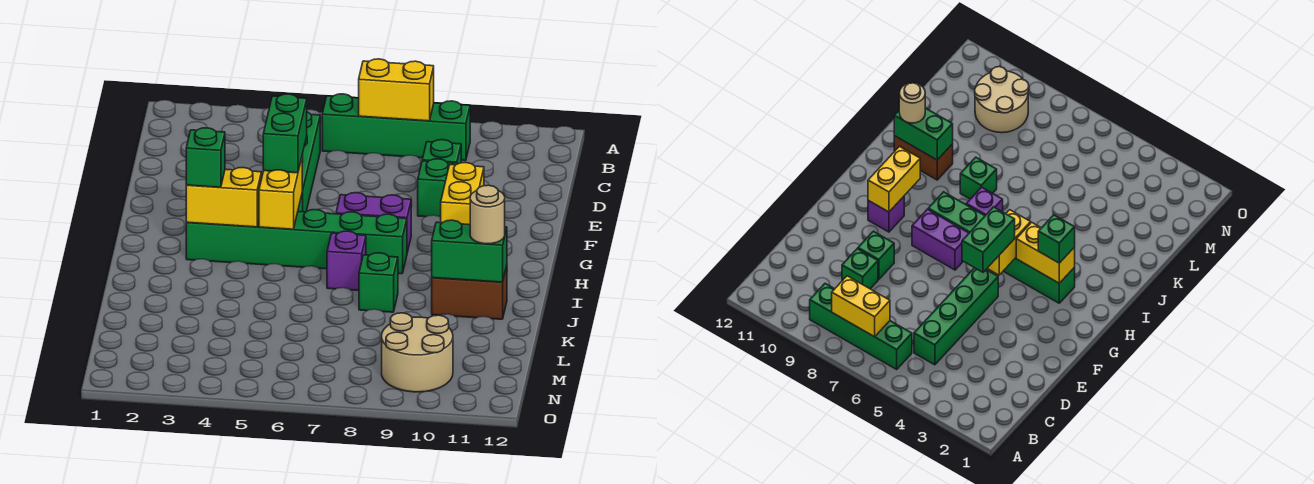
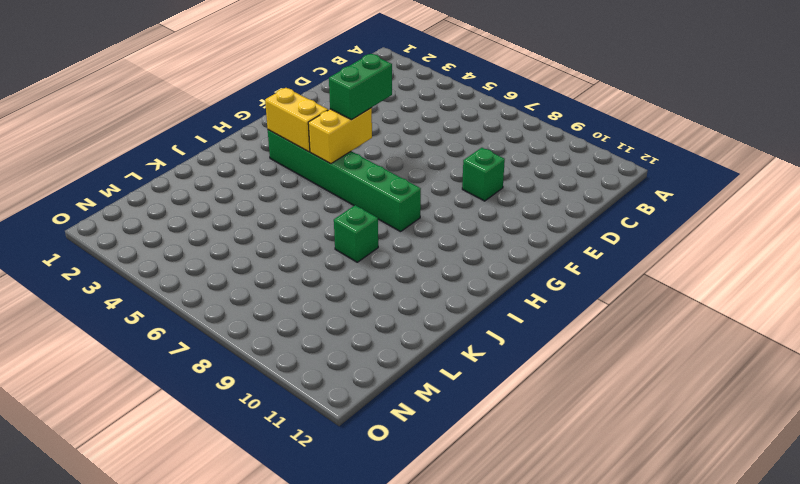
none -> green 1x4 brick [322,94,470,161]
none -> green 1x4 brick [298,112,320,212]
none -> green 1x1 brick [422,140,461,164]

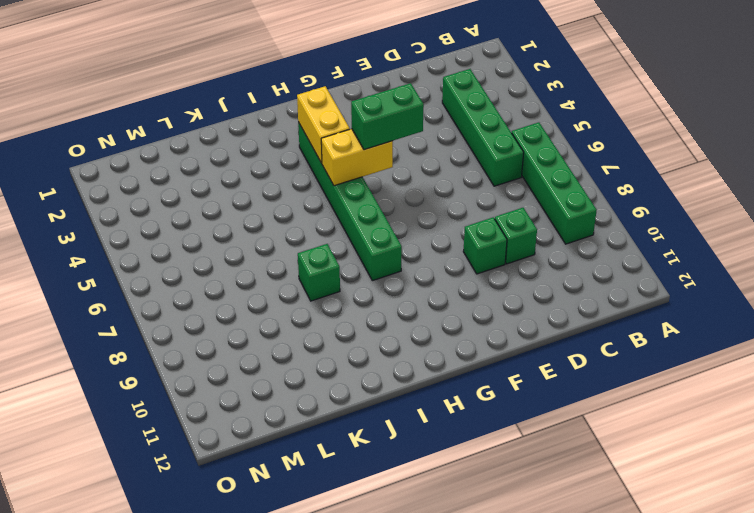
green 1x4 brick [442,69,524,186] -> green 1x4 brick turned to [298,112,320,212]
none -> purple 1x2 brick [336,193,411,253]
none -> purple 1x1 brick [868,197,904,232]
none -> purple 1x1 brick [327,231,366,290]

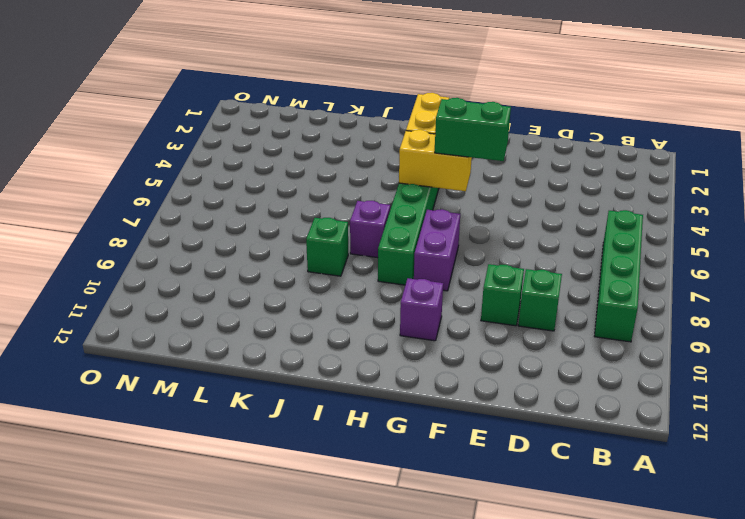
none -> green 1x4 brick [298,112,320,212]
none -> brown 1x2 brick [432,266,507,319]
none -> tan 2x2 round brick [382,313,453,392]

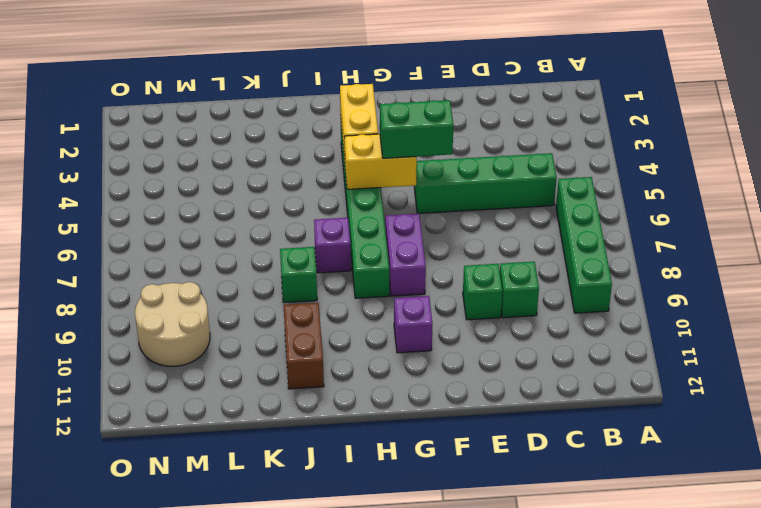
none -> yellow 1x2 brick [359,59,434,121]
none -> yellow 1x2 brick [441,163,484,225]
none -> green 1x2 brick [432,220,507,282]

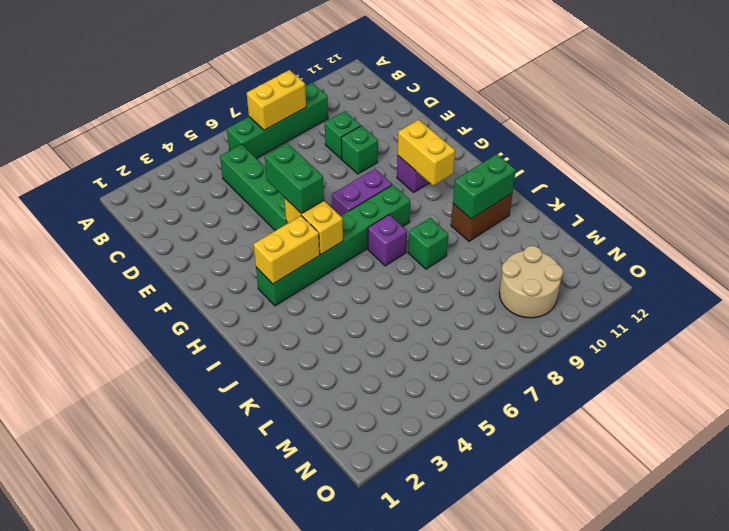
none -> green 1x1 brick [186,128,225,187]
none -> tan 1x1 round brick [470,185,505,244]

